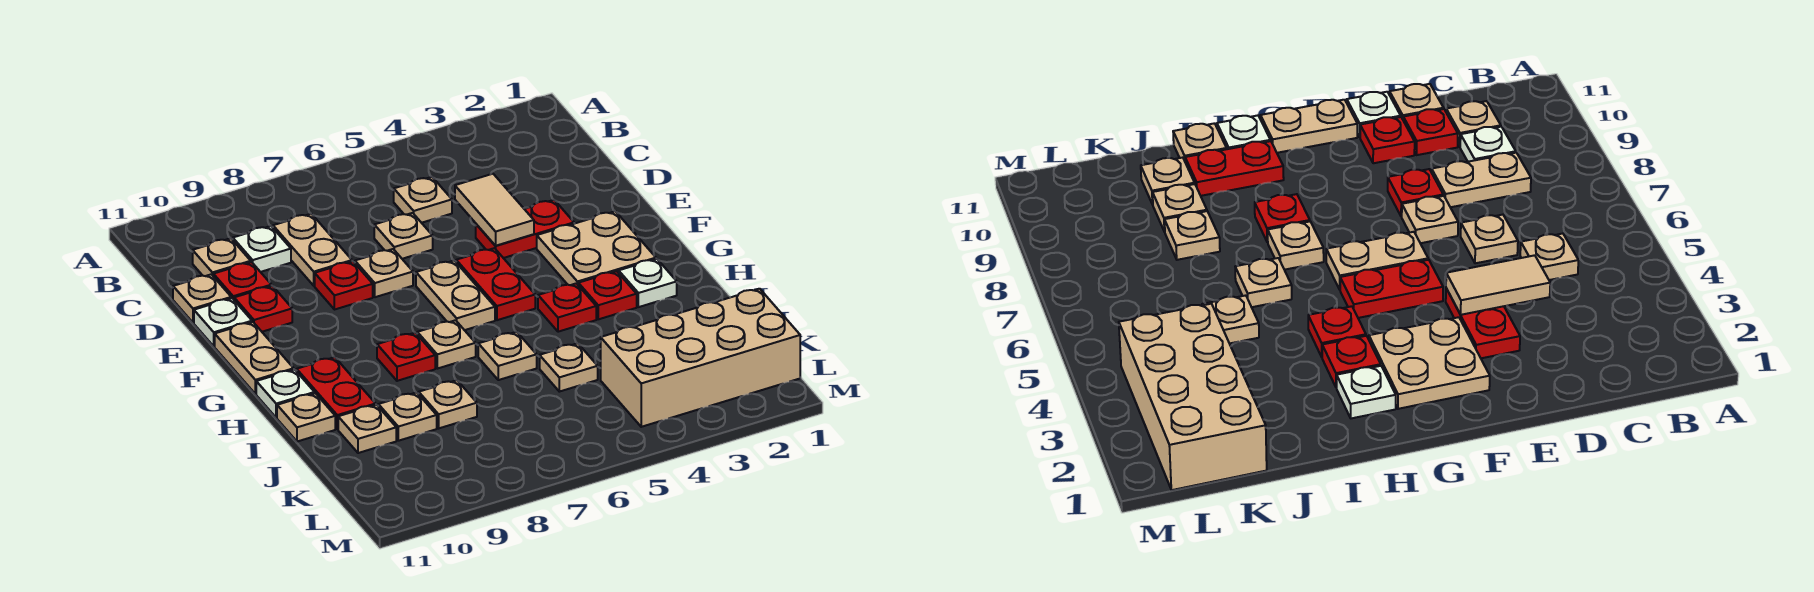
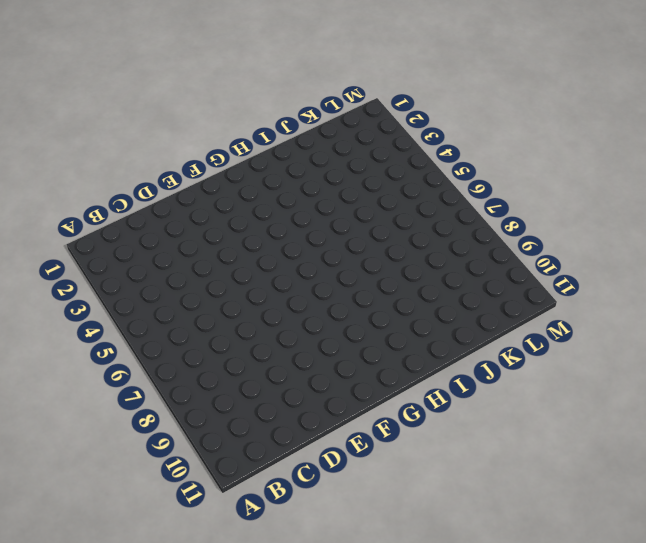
none -> tan 1x1 plate [394,177,452,223]
none -> tan 1x2 plate [273,214,352,286]
none -> white 1x1 plate [233,226,291,272]
none -> tan 1x1 plate [193,238,251,276]

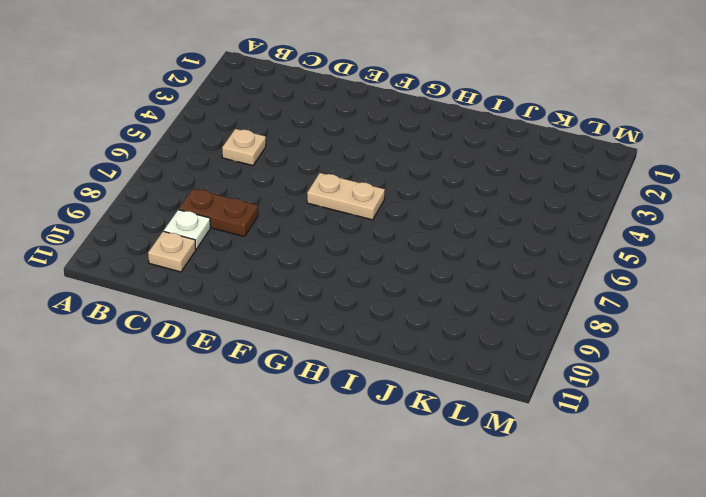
brown 1x2 plate [179,189,258,237] -> tan 1x2 plate [273,214,352,286]
none -> tan 1x1 plate [374,213,433,259]
none -> red 1x1 plate [213,262,271,299]
none -> tan 1x1 plate [173,274,231,323]
none -> red 1x2 plate [476,200,574,258]

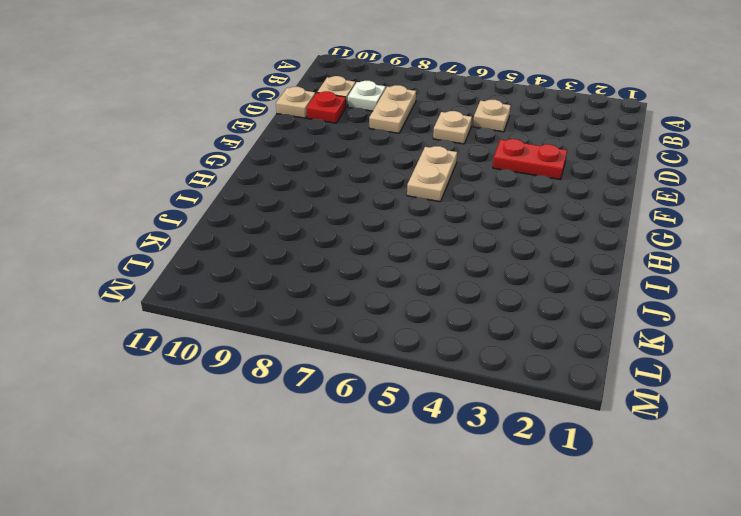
none -> tan 1x1 plate [355,249,413,297]
none -> red 1x1 plate [315,261,373,310]
none -> red 1x1 plate [234,286,292,332]
none -> white 1x1 plate [194,298,252,346]

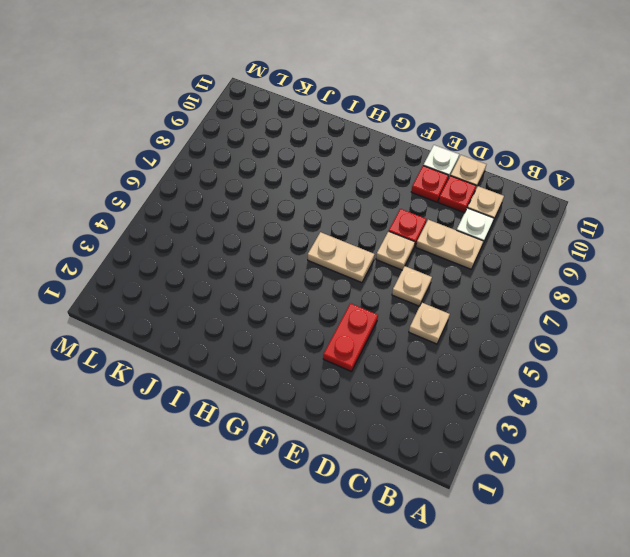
none -> tan 2x2 plate [537,211,656,285]
none -> red 1x2 plate [456,248,535,320]
none -> tan 1x2 plate [215,322,294,394]
none -> white 1x1 plate [619,259,677,307]

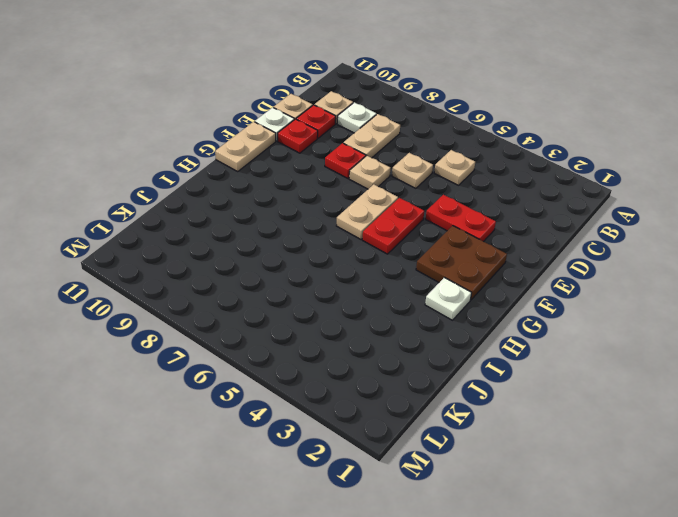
brown 2x2 plate [416,226,507,300] -> tan 2x2 plate [537,211,656,285]
none -> red 1x1 plate [578,271,637,319]
none -> red 1x1 plate [538,283,596,332]
none -> tan 1x1 plate [417,320,476,369]
none -> red 1x1 plate [377,333,435,381]

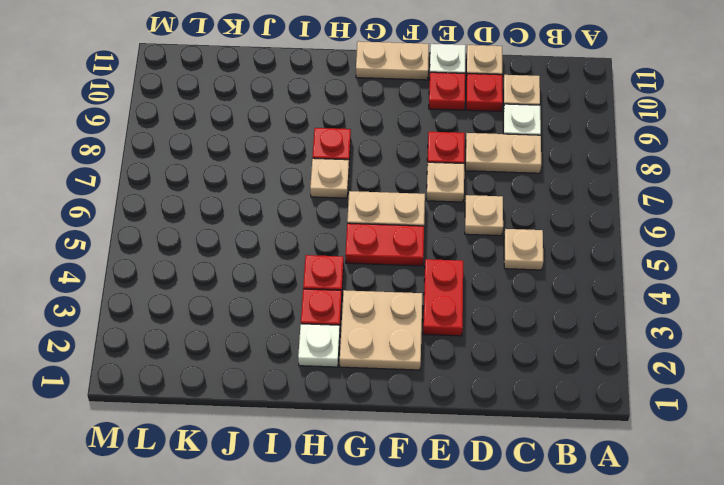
none -> red 1x2 plate [297,357,376,429]
none -> white 1x1 plate [256,369,314,418]
none -> tan 1x1 plate [478,332,537,380]
none -> tan 1x1 plate [277,393,335,442]

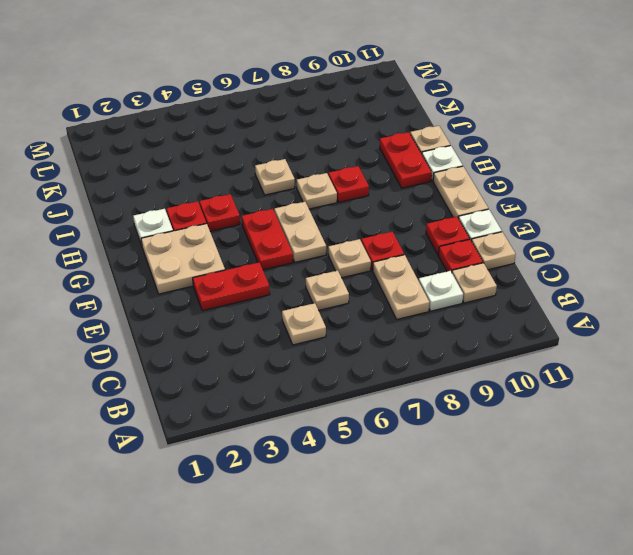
none -> tan 1x1 plate [540,343,598,392]
none -> tan 1x1 plate [419,380,477,428]
none -> tan 1x1 plate [378,392,437,441]
none -> tan 1x1 plate [338,405,396,453]

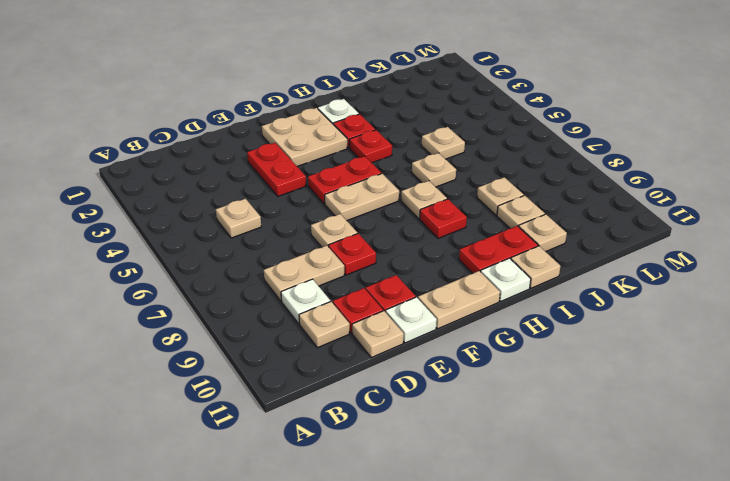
none -> tan 1x1 plate [374,213,433,259]
none -> tan 2x4 brick [601,289,800,427]
none -> tan 1x2 tile [455,174,534,246]

